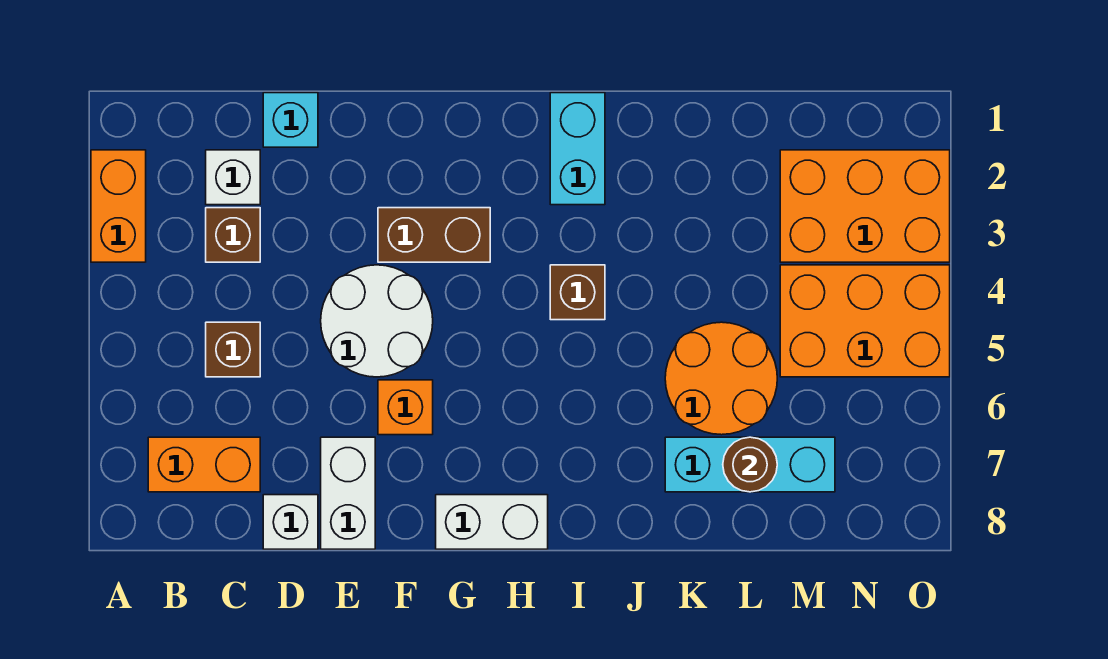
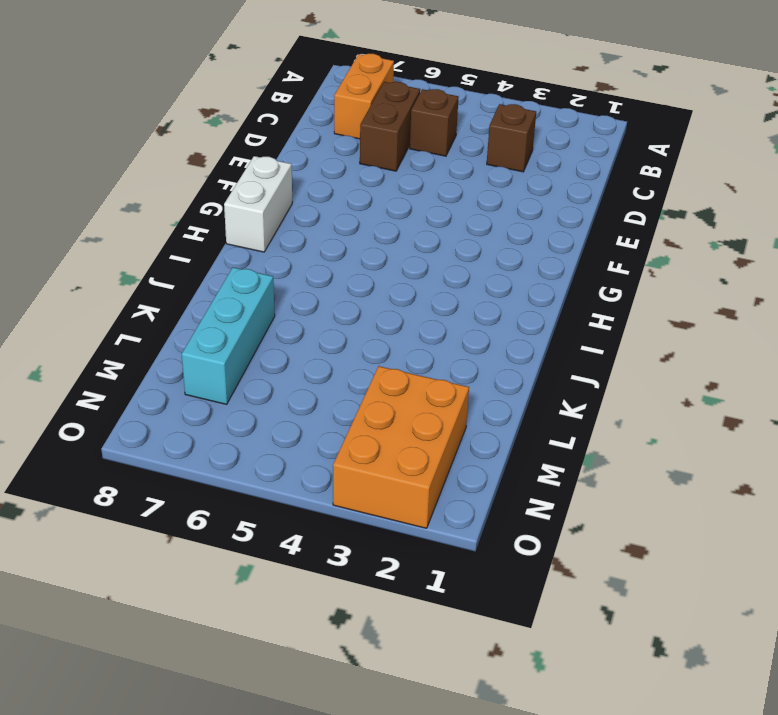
brown 1x2 brick [360,82,420,171] -> brown 1x2 brick moved to [378,208,490,262]
none -> orange 1x2 brick [91,150,146,262]
none -> white 1x1 brick [206,150,260,205]
none -> cyan 1x1 brick [263,93,318,147]

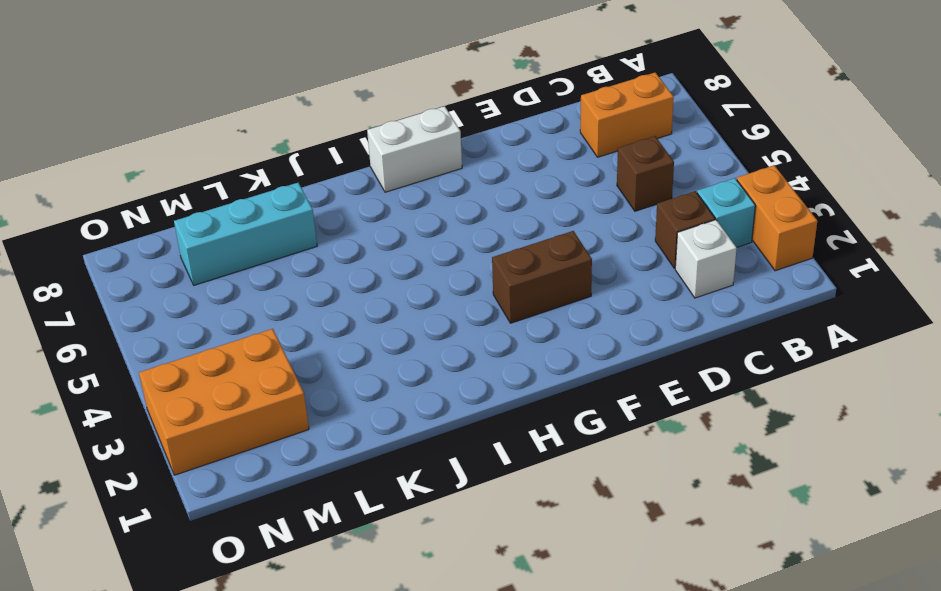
cyan 1x1 brick [697,178,755,247] -> cyan 1x1 brick moved to [263,93,318,147]
none -> white 1x1 brick [263,495,318,549]
none -> white 2x2 round brick [321,265,433,377]
none -> white 1x2 brick [321,437,375,549]

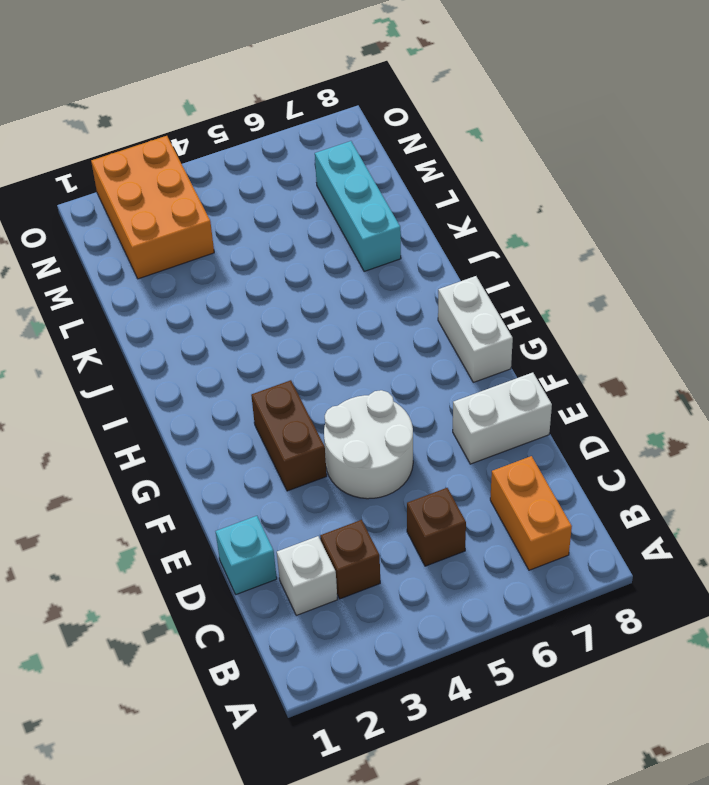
none -> orange 1x2 brick [91,150,146,262]
none -> white 1x1 brick [263,495,318,549]
none -> orange 1x1 brick [378,380,433,435]

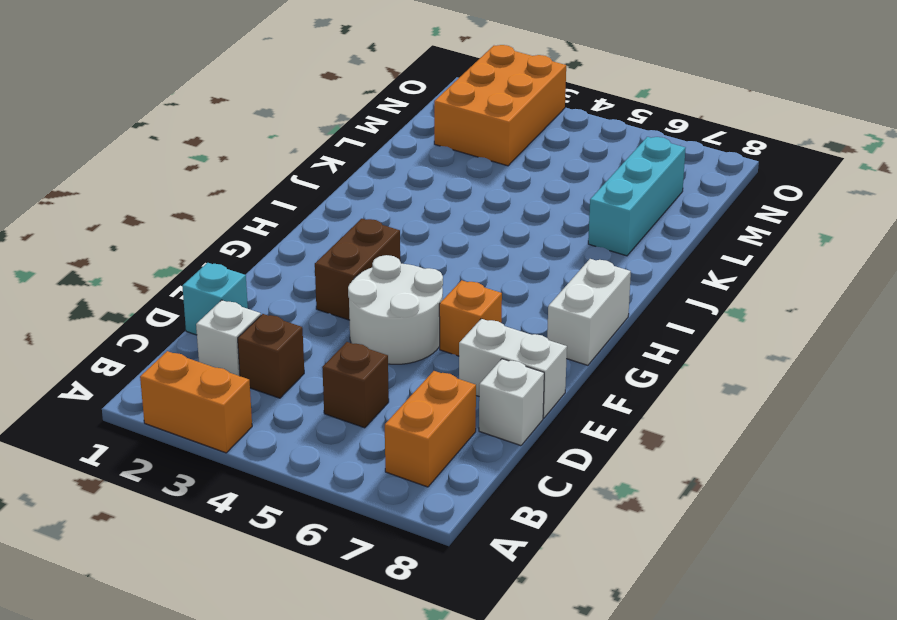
none -> cyan 1x2 brick [550,93,605,205]
none -> brown 1x1 brick [550,265,605,320]
none -> orange 2x2 round brick [665,322,777,435]

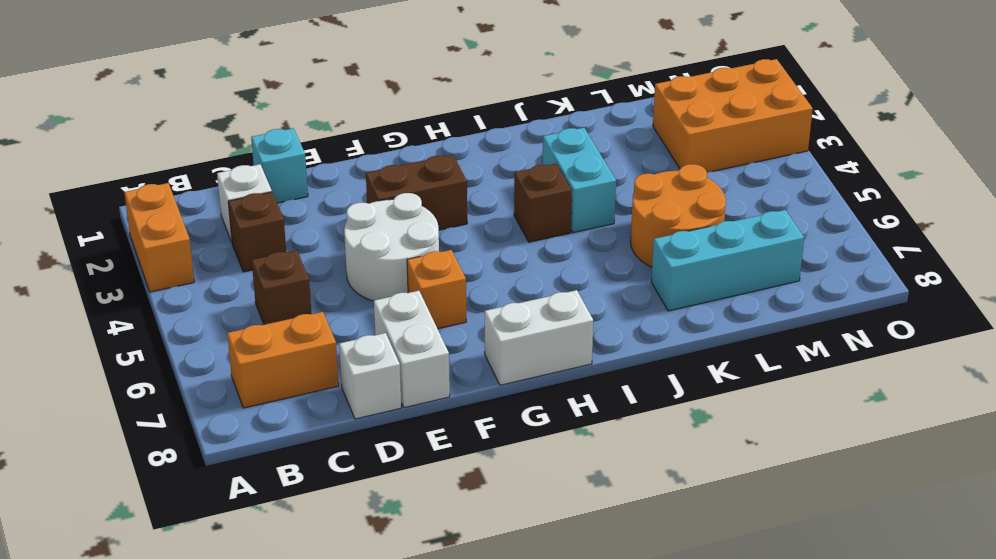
cyan 1x2 brick [543,128,616,233] -> cyan 1x2 brick moved to [550,93,605,205]
none -> orange 2x3 brick [780,265,950,377]
none -> brown 1x1 round brick [723,437,777,492]

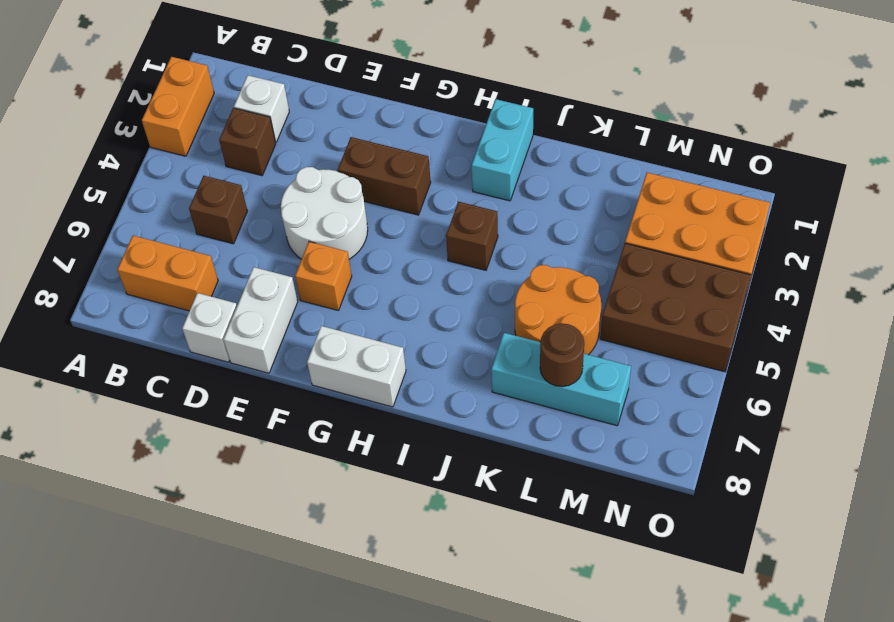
brown 2x3 brick [600,243,751,372] -> orange 2x3 brick [780,265,950,377]
none -> cyan 1x1 brick [263,93,318,147]

